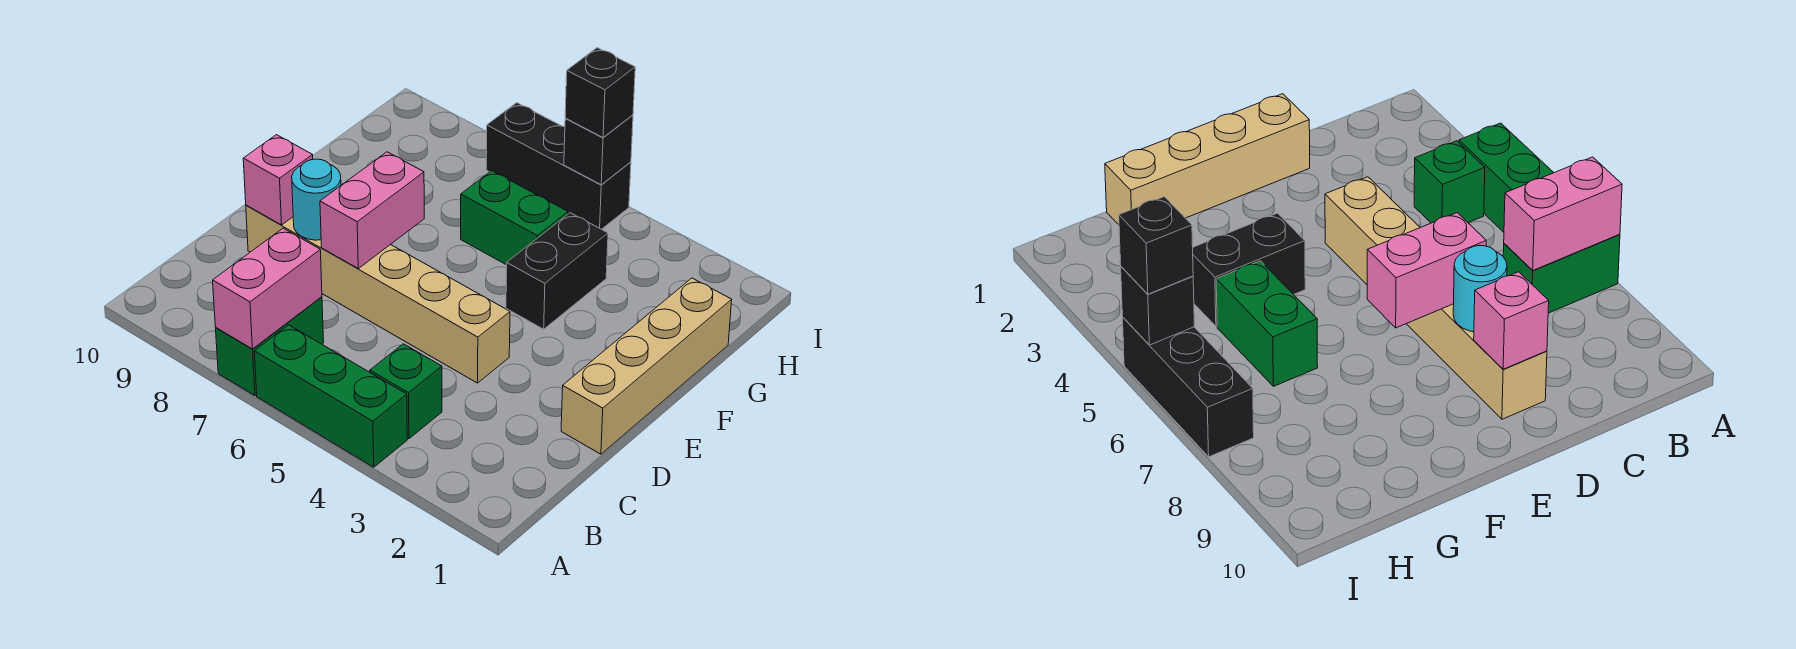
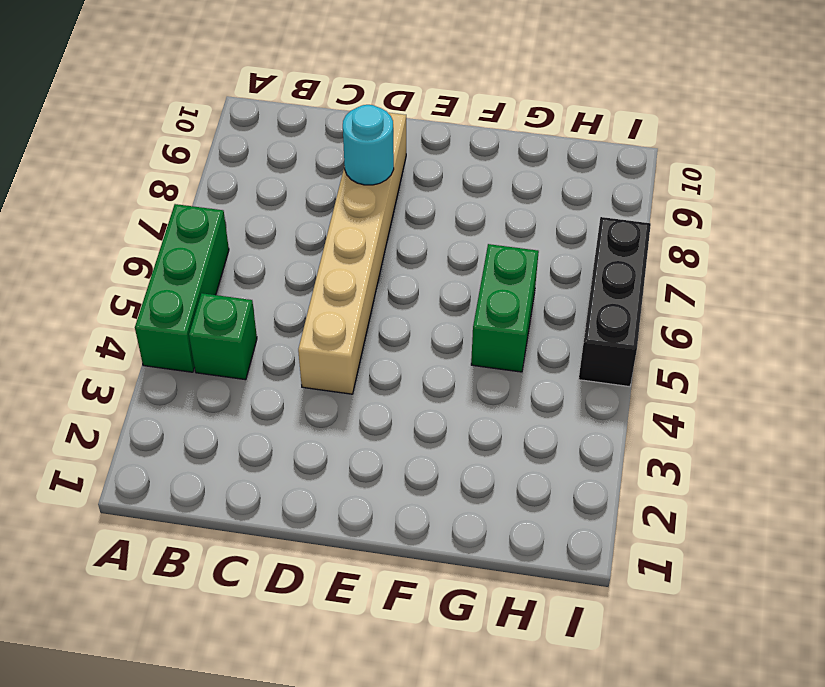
none -> green 1x2 brick [216,297,324,396]
none -> tan 1x4 brick [561,278,732,454]
none -> black 1x2 brick [506,213,608,329]

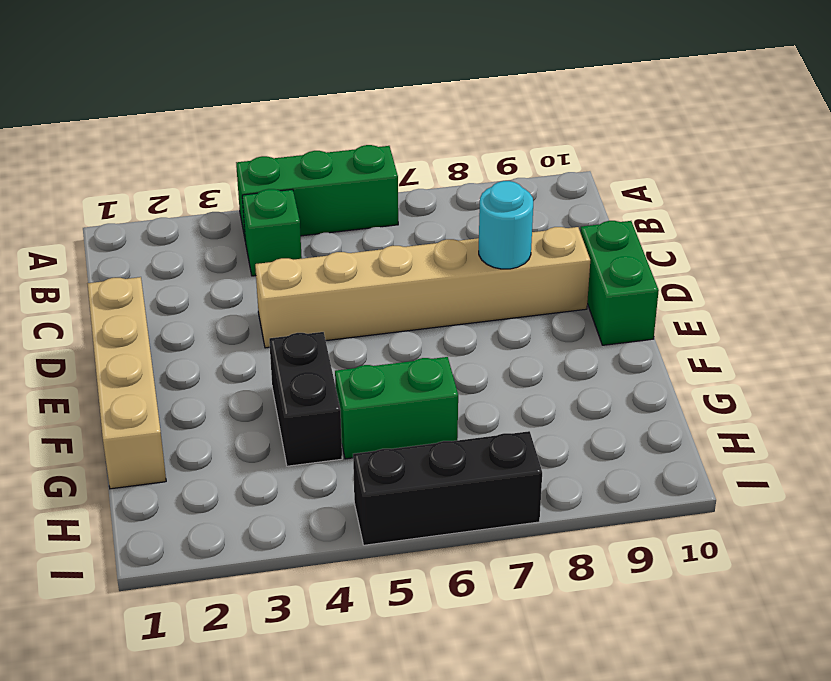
green 1x2 brick [580,221,659,345] -> green 1x2 brick moved to [216,297,324,396]
none -> pink 1x2 brick [213,228,322,349]
none -> pink 1x2 brick [320,152,424,269]
none -> pink 1x1 brick [243,135,313,225]

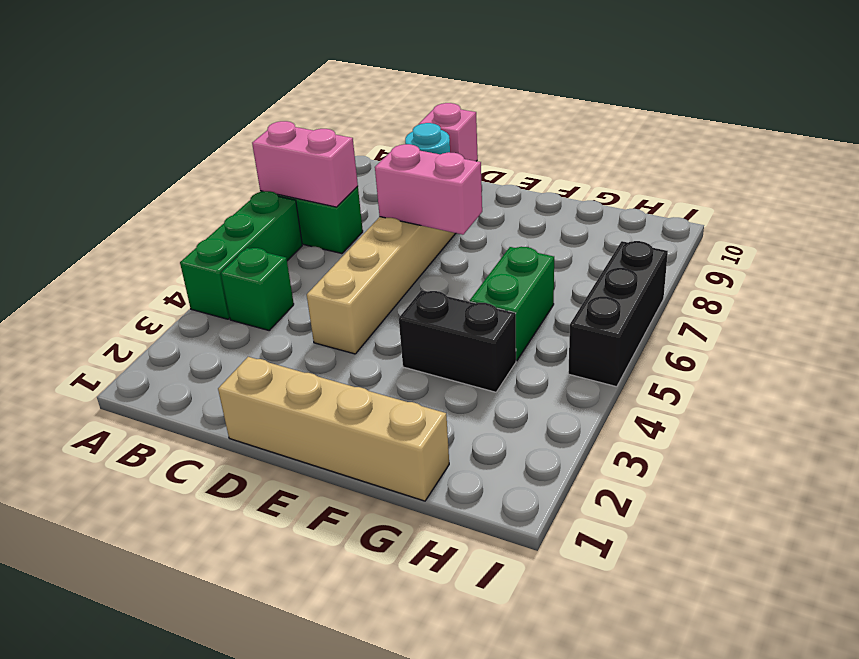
none -> black 1x1 brick [564,115,633,185]
none -> black 1x1 brick [565,48,635,138]

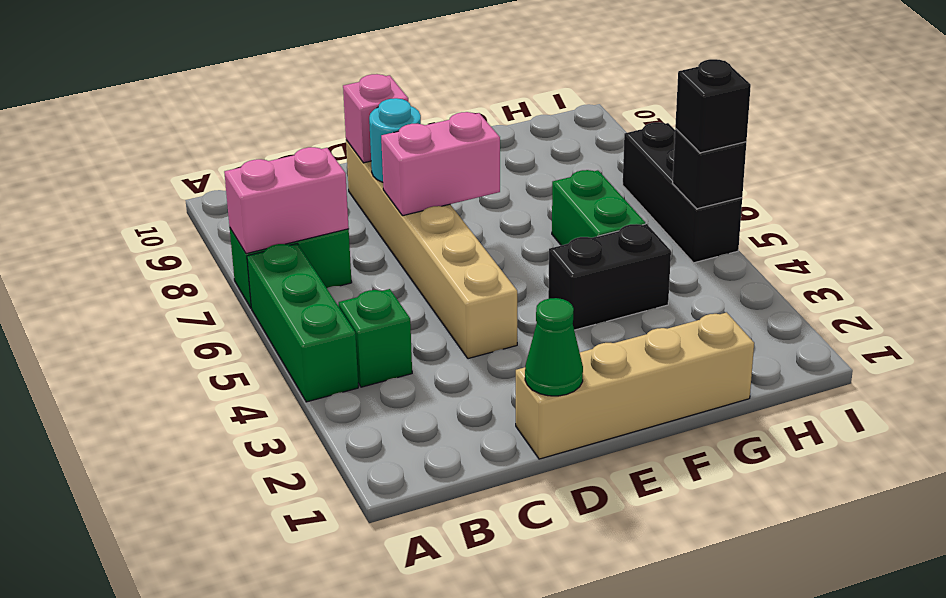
green 1x1 cone [525,298,583,396] -> none

